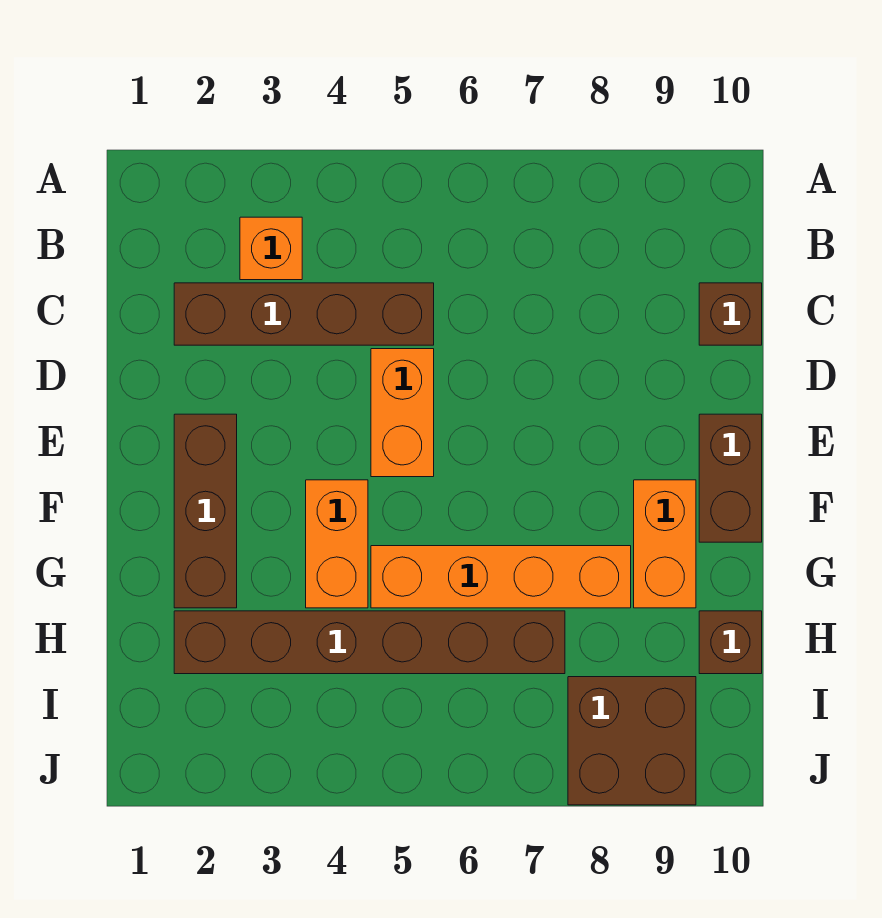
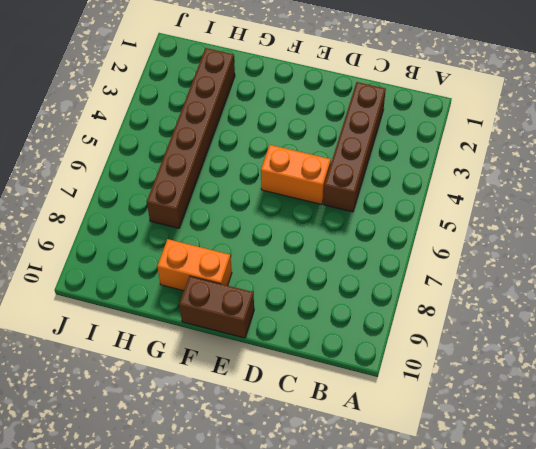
none -> orange 1x1 brick [240,217,302,280]
none -> brown 1x1 brick [699,283,762,345]
none -> brown 1x3 brick [174,414,237,608]

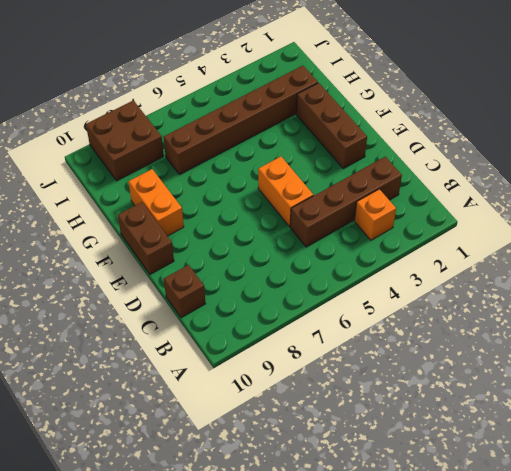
none -> orange 1x2 brick [306,480,368,608]
none -> orange 1x4 brick [371,546,631,608]
none -> brown 1x1 brick [699,611,762,674]

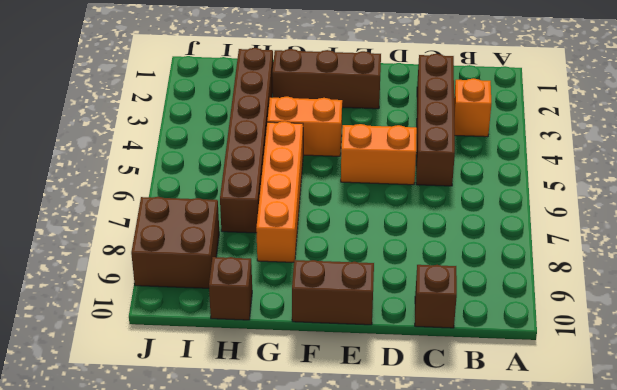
none -> orange 1x2 brick [634,480,696,608]

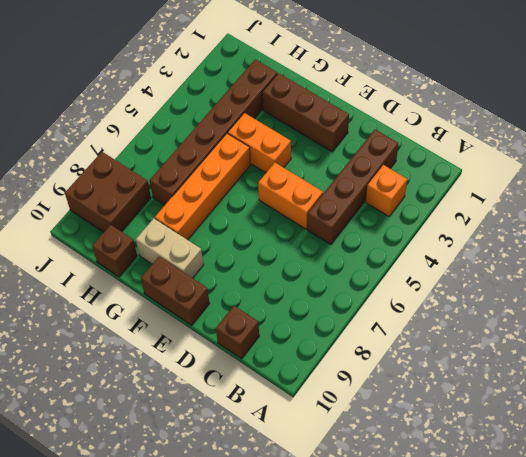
tan 1x2 brick [136,218,204,278] -> orange 1x2 brick [634,480,696,608]

